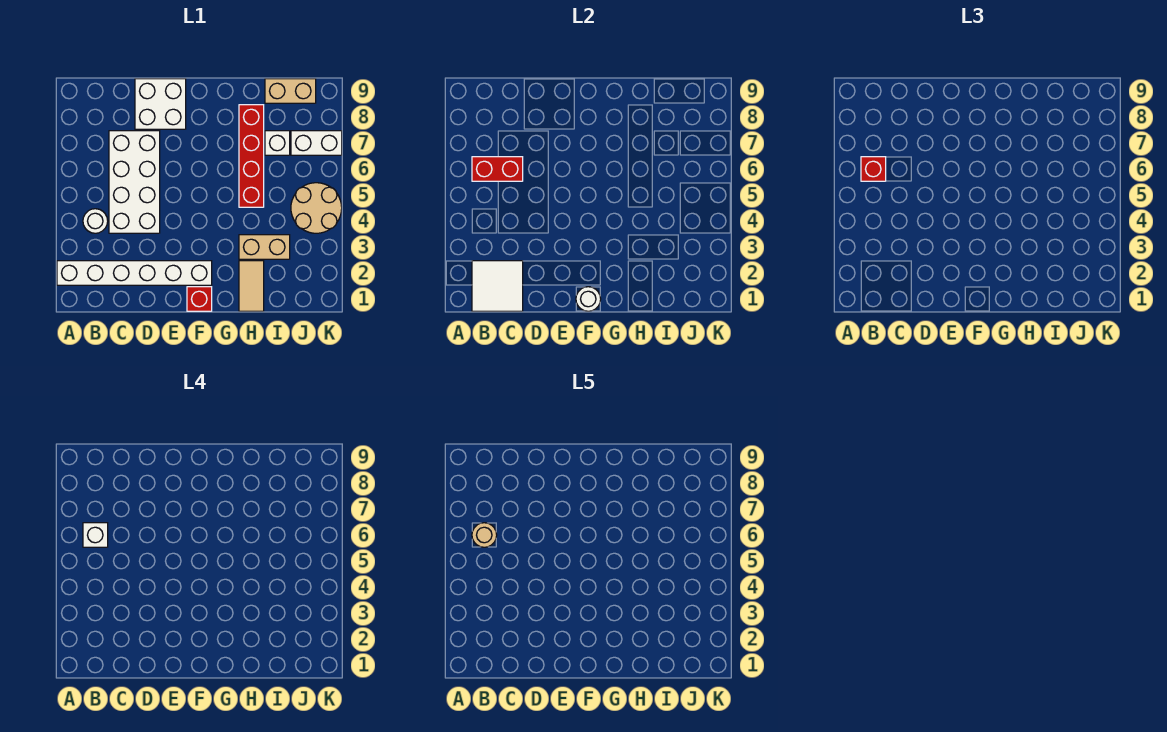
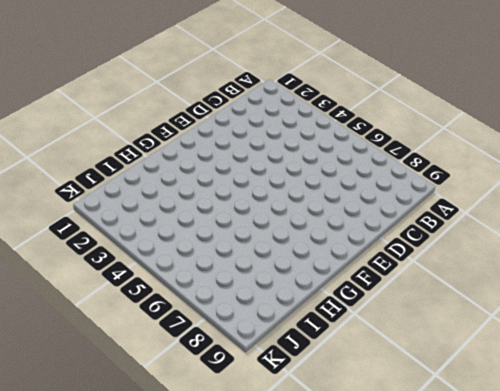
none -> white 1x6 brick [57,261,212,285]
none -> white 1x1 round brick [83,209,108,233]
none -> white 2x4 brick [109,131,160,233]

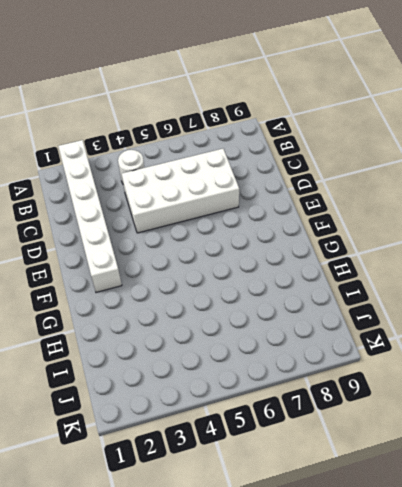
none -> white 2x2 brick [135,79,186,129]
none -> red 1x1 brick [187,287,212,311]
none -> tan 1x2 tile [239,261,264,311]

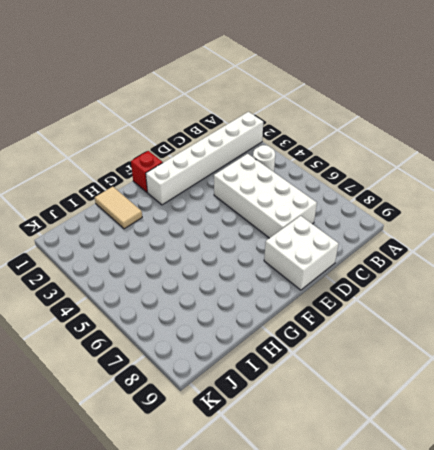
none -> tan 1x2 brick [239,235,290,259]
none -> red 1x4 brick [239,105,264,207]
none -> white 1x1 brick [265,131,290,155]

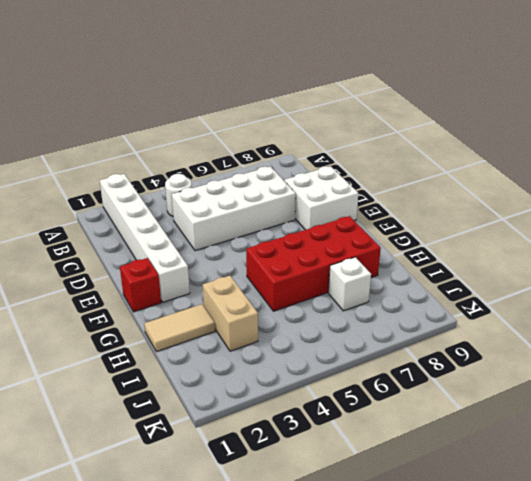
red 2x4 brick [246,216,381,311] -> red 1x4 brick [239,105,264,207]
none -> tan 1x2 brick [265,79,316,103]
none -> tan 2x2 round brick [291,183,342,233]
none -> white 1x2 brick [291,131,342,155]

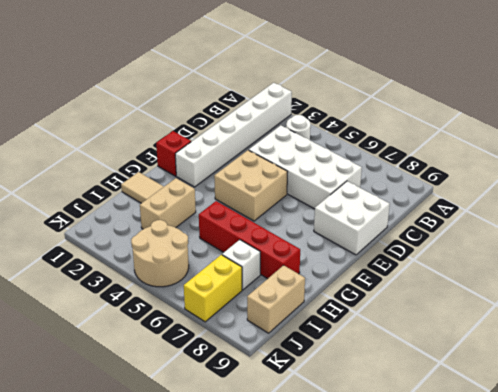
tan 2x2 brick [214,150,287,221] -> none
yellow 1x2 brick [184,255,242,322] -> white 1x2 brick [291,131,342,155]
none -> white 2x2 tile [472,261,523,311]
none -> red 1x2 brick [472,157,523,181]
none -> white 1x1 round brick [576,287,601,311]

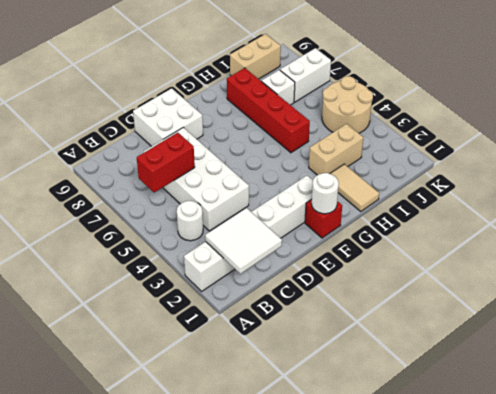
none -> red 1x1 brick [861,157,886,181]
none -> white 1x1 brick [83,523,108,547]
none -> tan 1x1 round brick [472,523,497,547]

